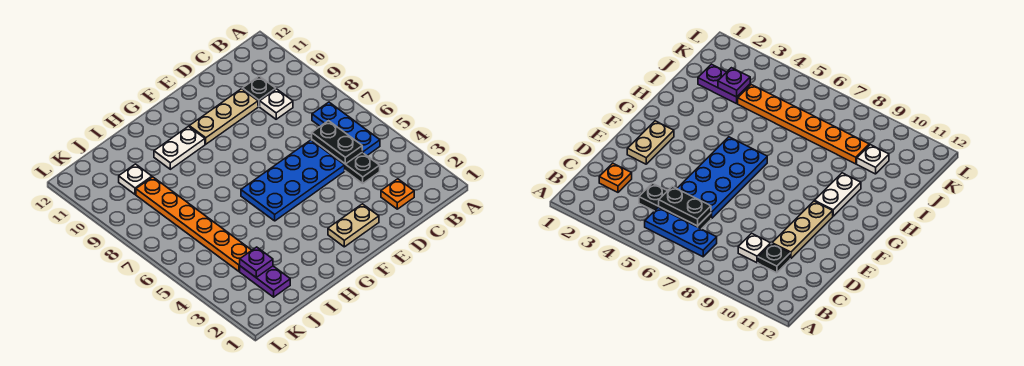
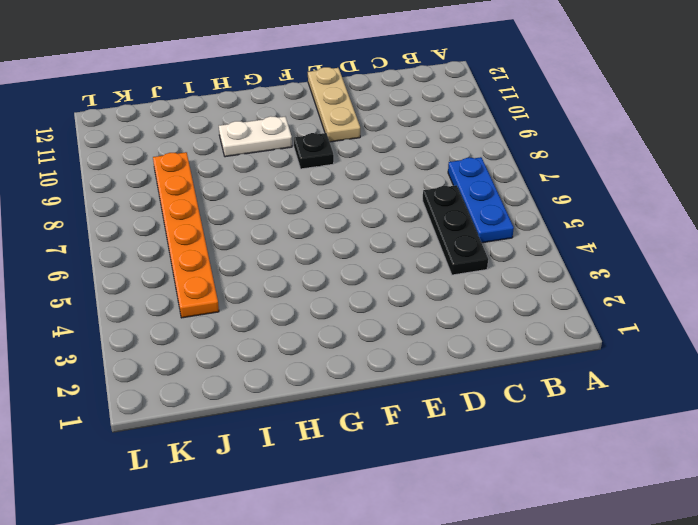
tan 1x3 plate [308,67,360,142] -> tan 1x3 plate turned to [189,89,258,144]
black 1x1 plate [294,133,334,169] -> black 1x1 plate moved to [242,76,276,107]
none -> orange 1x1 plate [381,179,414,209]
none -> white 1x1 plate [260,89,293,119]
none -> blue 2x4 plate [241,140,345,221]

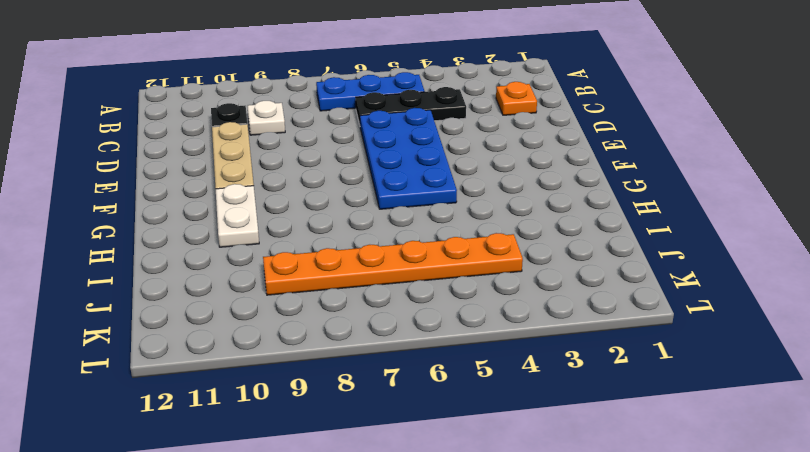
none -> tan 1x2 plate [328,204,379,247]
none -> purple 1x2 plate [240,266,290,297]
none -> white 1x1 plate [119,164,152,194]

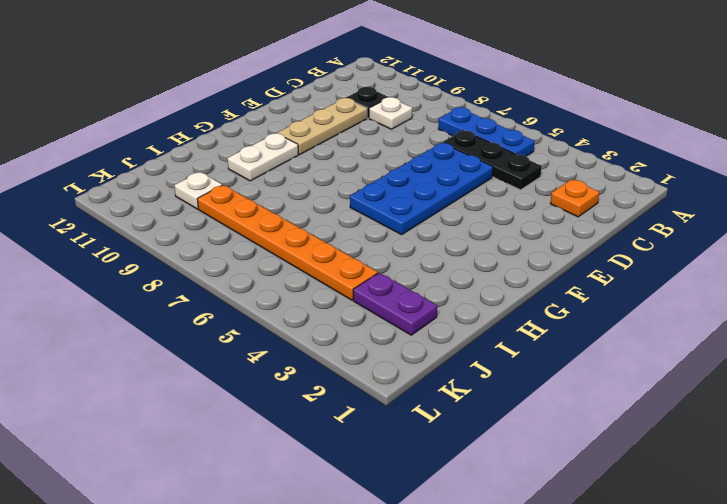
none -> tan 1x2 plate [328,204,379,247]
none -> black 1x2 plate [312,121,362,164]
none -> purple 1x1 plate [240,247,273,277]

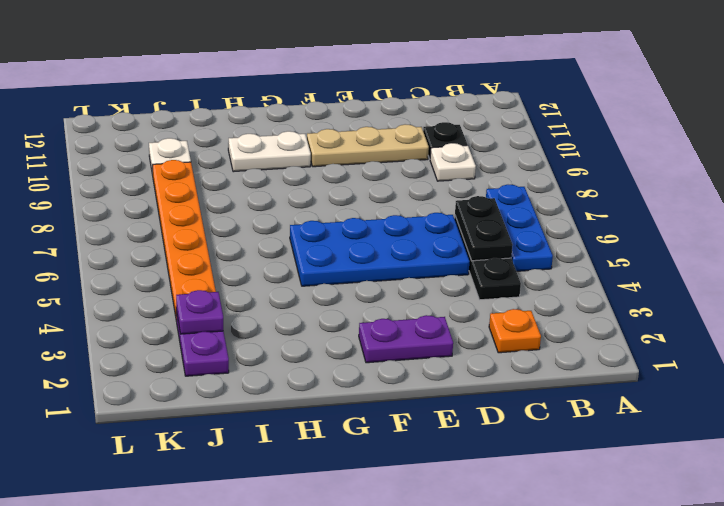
purple 1x2 plate [359,315,453,363] -> tan 1x2 plate [328,204,379,247]

